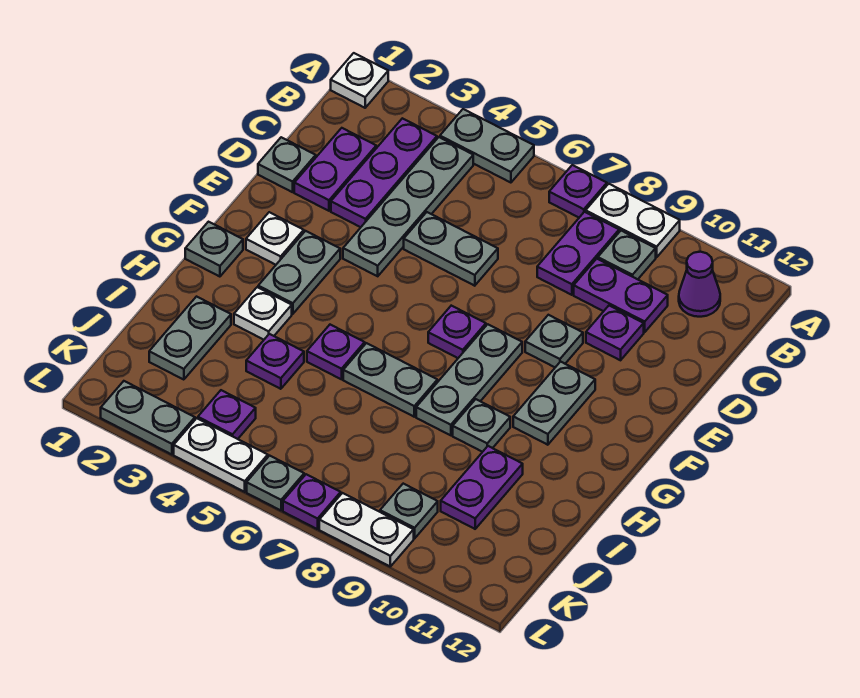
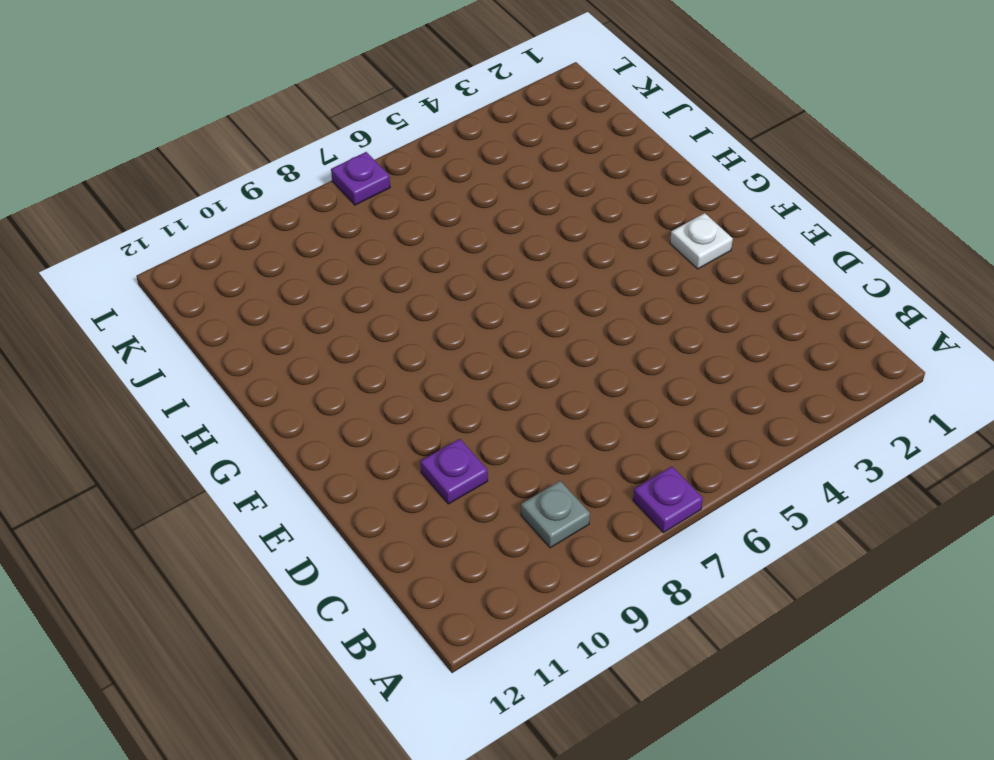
none -> white 1x1 plate [331,53,388,108]
none -> grey 1x2 plate [440,109,534,183]
none -> white 1x2 plate [586,184,680,257]
none -> purple 1x3 plate [331,118,437,227]

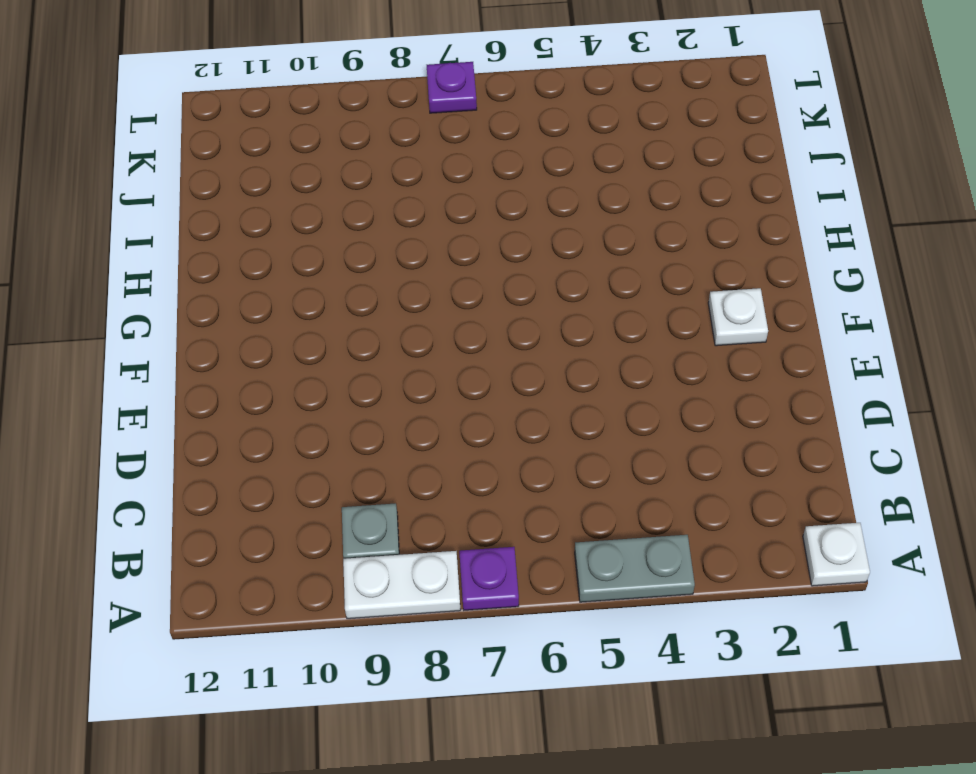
none -> purple 1x3 plate [331,118,437,227]
none -> grey 1x4 plate [343,137,473,276]
none -> purple 1x2 plate [537,212,619,295]
none -> purple 1x1 cone [679,252,720,317]

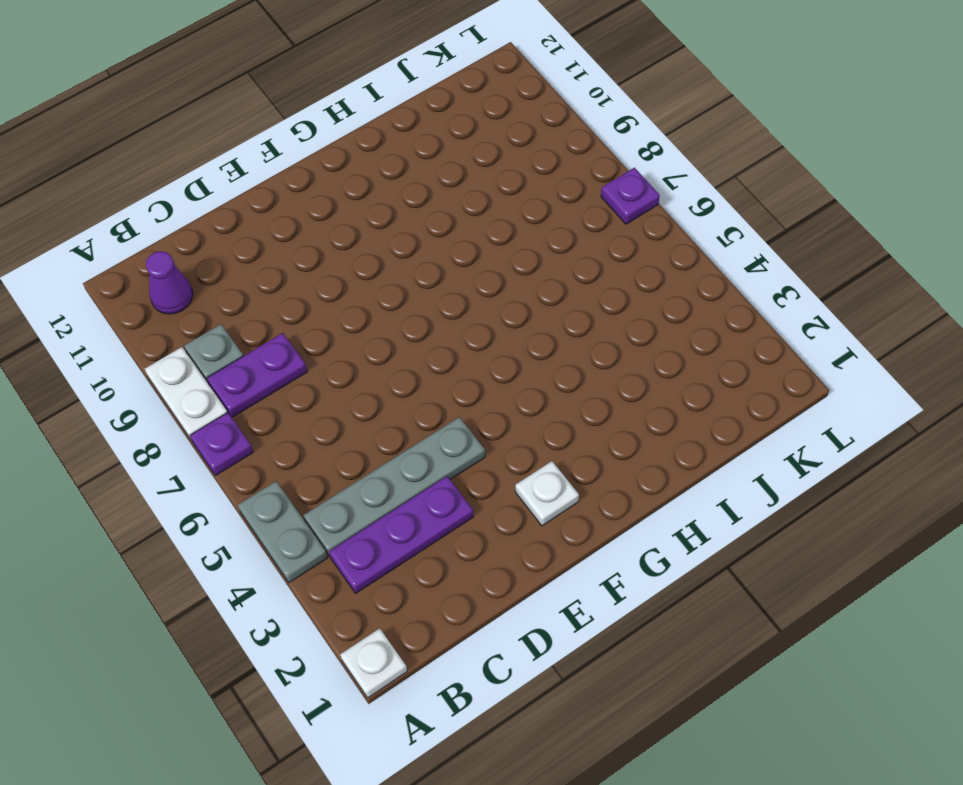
none -> purple 1x2 plate [294,128,376,211]
none -> purple 1x2 plate [574,259,668,332]
none -> grey 1x1 plate [258,137,316,192]
none -> grey 1x2 plate [404,212,498,286]

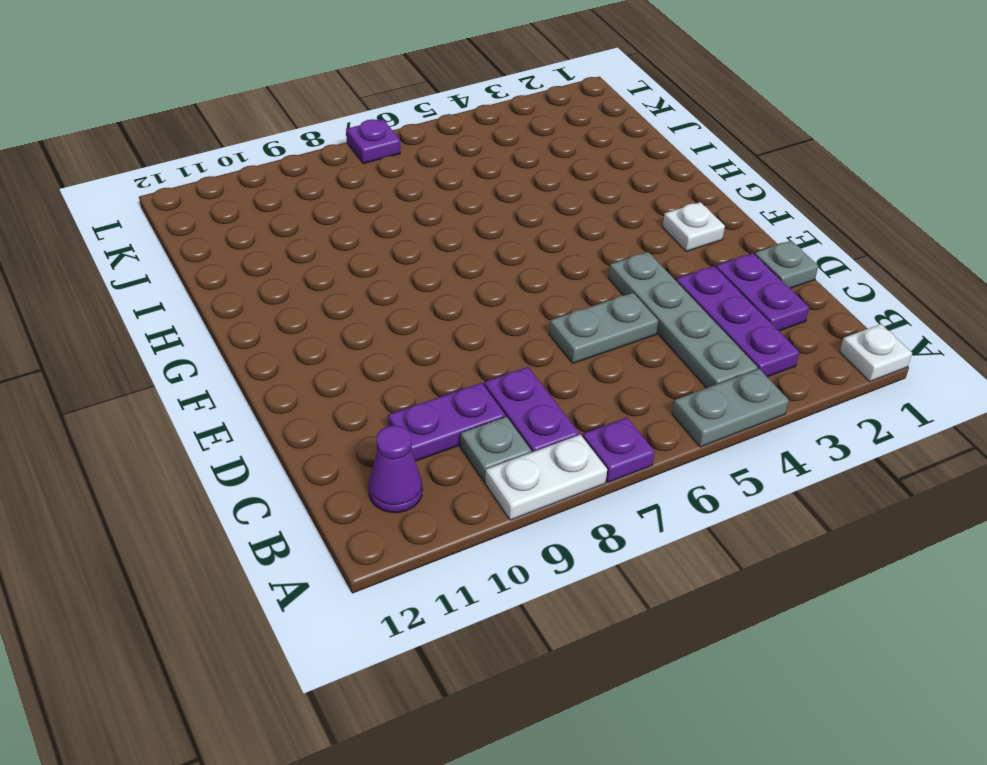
none -> purple 1x1 plate [586,306,644,360]
none -> grey 1x1 plate [525,315,583,367]
none -> grey 1x2 plate [258,231,340,314]
none -> purple 1x1 plate [428,306,486,358]

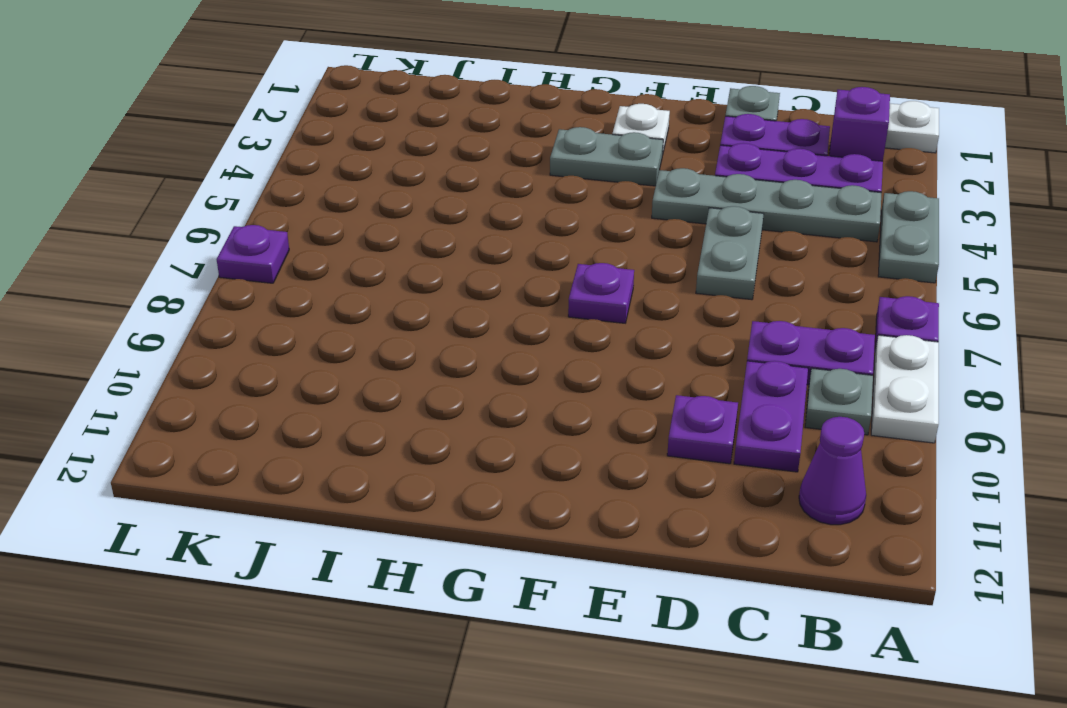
purple 1x1 brick [829,87,890,161] -> none
none -> grey 1x1 plate [525,315,583,367]
none -> grey 1x3 plate [416,324,522,435]
none -> grey 1x2 plate [513,362,595,445]
none -> grey 1x1 plate [185,222,243,277]

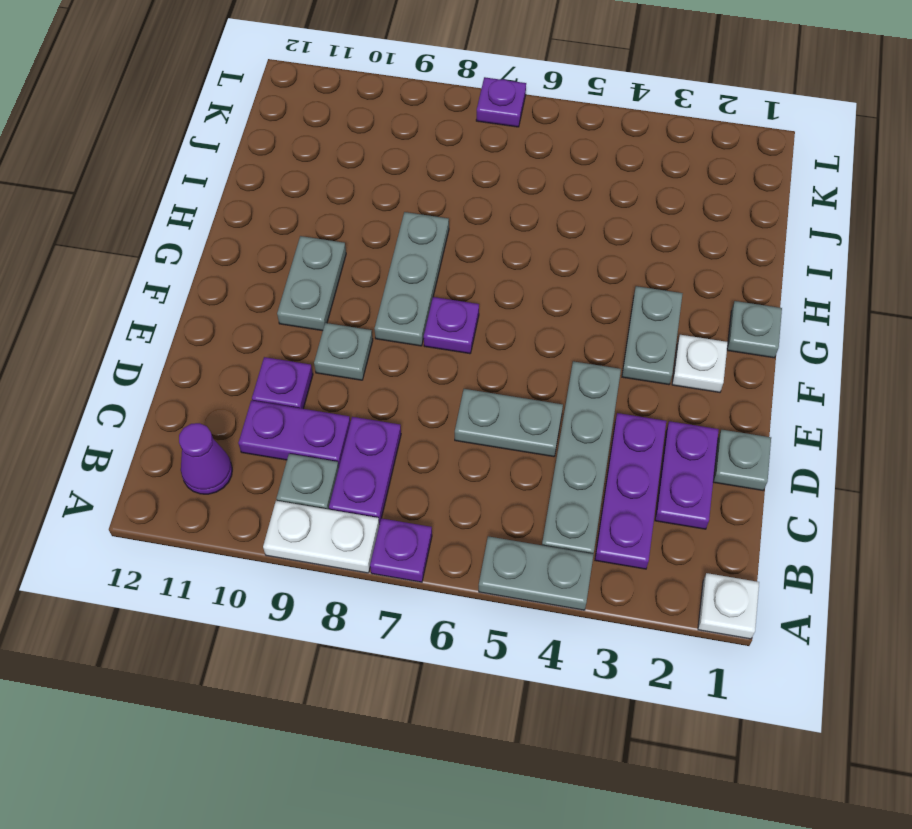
none -> white 1x1 plate [234,287,292,340]
none -> purple 1x1 plate [307,325,365,379]
none -> grey 1x2 plate [343,343,437,417]
none -> grey 1x1 plate [453,399,510,452]

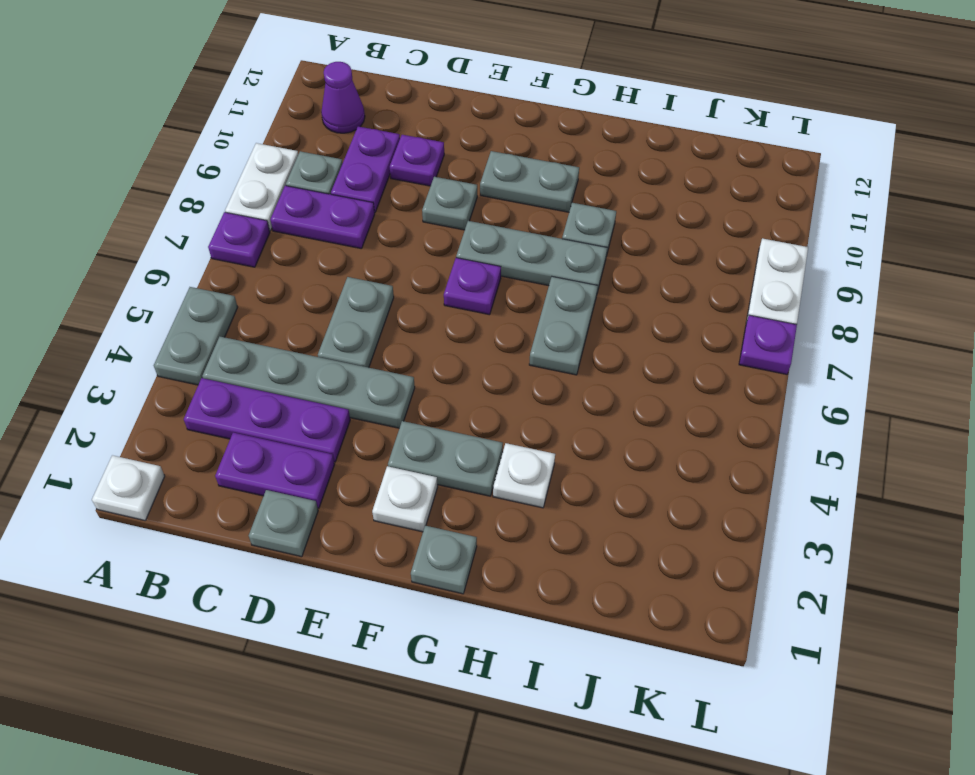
none -> purple 1x1 plate [307,325,365,379]
none -> grey 1x2 plate [149,297,231,380]
none -> purple 1x1 plate [246,334,304,389]
none -> purple 1x2 plate [441,446,523,529]

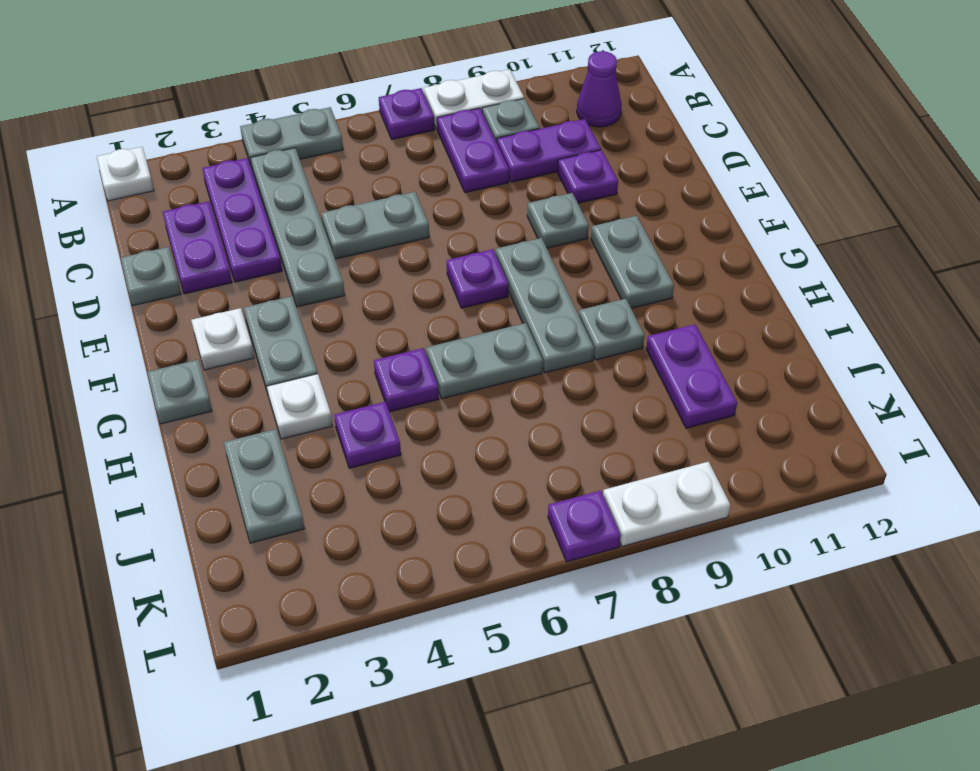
none -> purple 1x1 plate [198,390,256,439]
none -> grey 1x1 plate [380,484,438,538]
none -> grey 1x2 plate [101,381,195,455]
none -> white 1x2 plate [174,418,268,492]

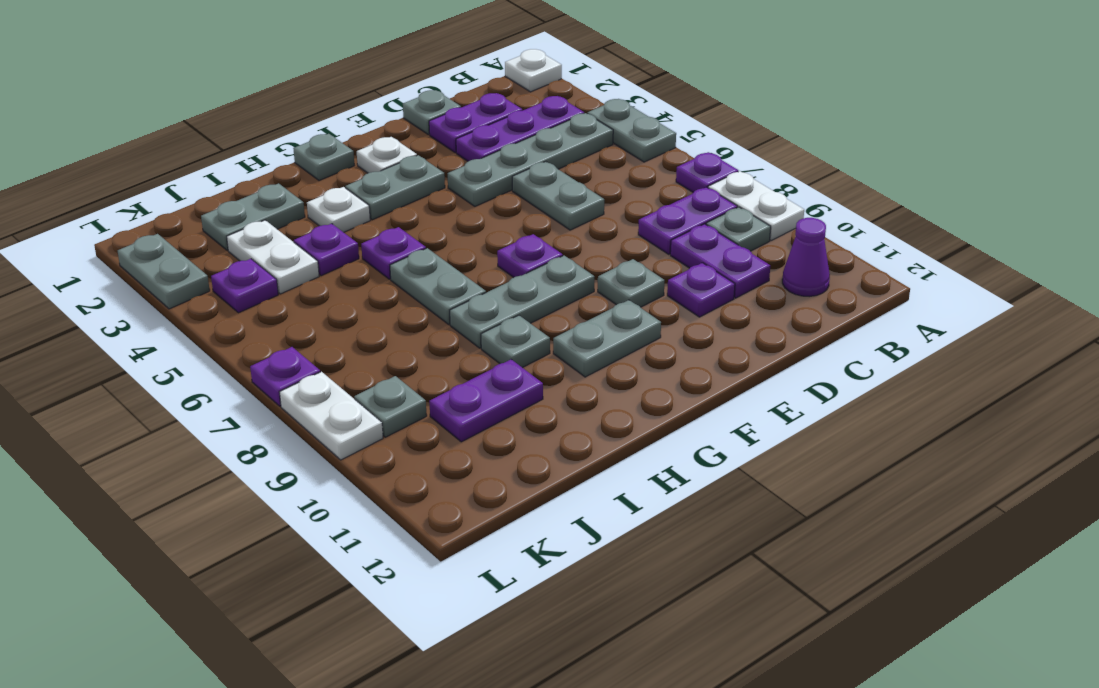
white 1x2 plate [227,220,319,294] -> white 1x2 plate moved to [174,418,268,492]
none -> grey 1x1 plate [247,456,304,510]

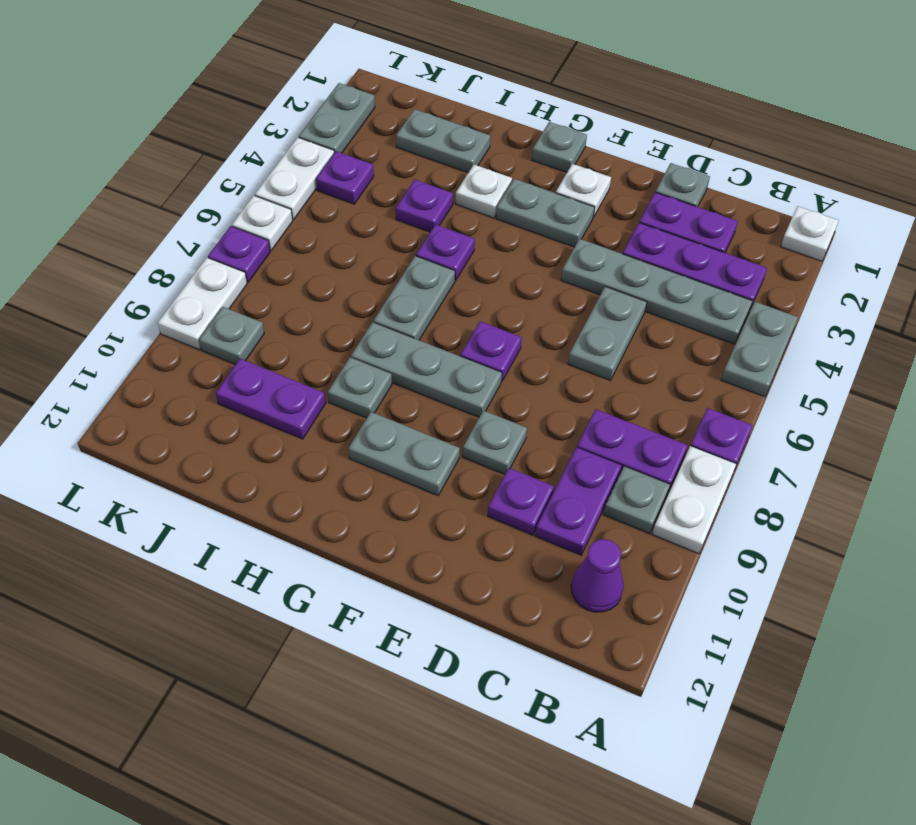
white 1x1 plate [232,196,293,250] -> grey 1x1 plate [247,456,304,510]

